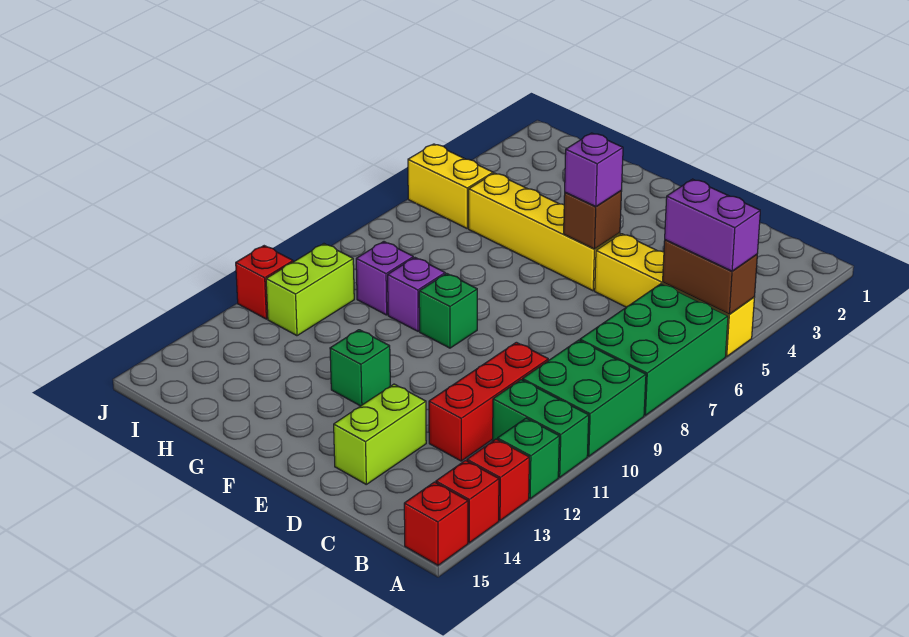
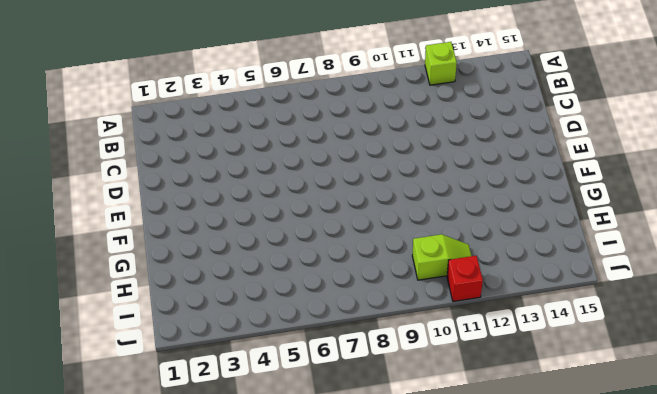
lime 1x1 brick [425,42,457,85] -> green 1x1 brick [498,418,559,499]
lime 1x2 slope [412,234,471,280] -> lime 1x2 brick [266,244,354,336]
none -> yellow 1x4 brick [595,234,755,357]
none -> green 2x3 brick [580,284,728,415]
none -> green 2x2 brick [522,340,646,456]

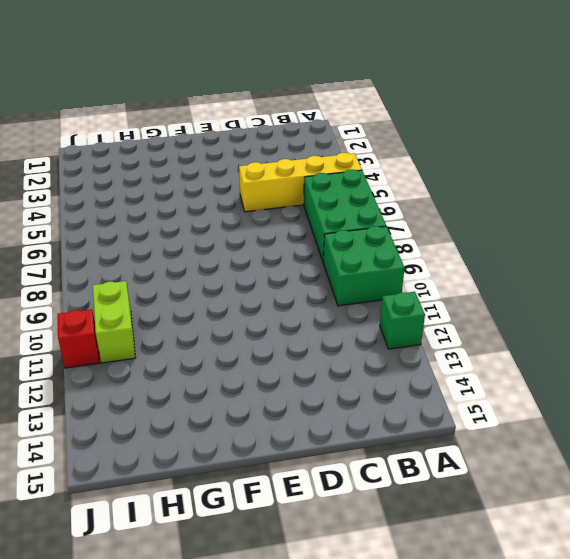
none -> green 1x2 brick [493,380,589,477]
none -> red 1x1 brick [467,439,529,521]
none -> red 1x1 brick [436,460,499,543]

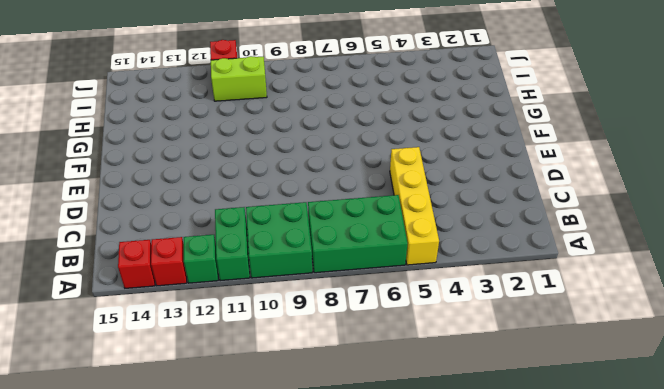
none -> red 1x1 brick [404,482,468,565]
none -> red 1x3 brick [429,342,548,461]
none -> lime 1x2 brick [334,384,426,484]

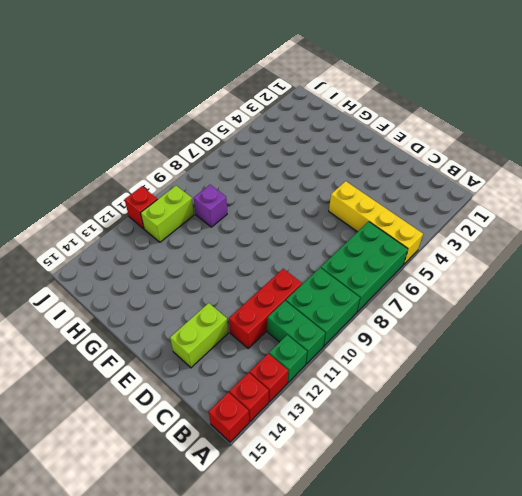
none -> yellow 1x4 brick [469,173,620,291]
none -> green 1x1 brick [419,273,477,348]
none -> green 1x1 brick [330,330,390,406]

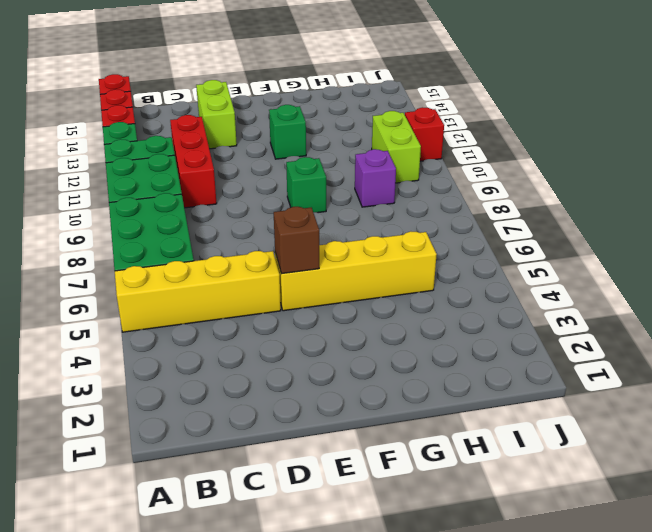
none -> purple 1x1 brick [388,258,445,331]
none -> yellow 1x2 brick [408,144,493,228]
none -> brown 1x2 brick [663,240,757,314]

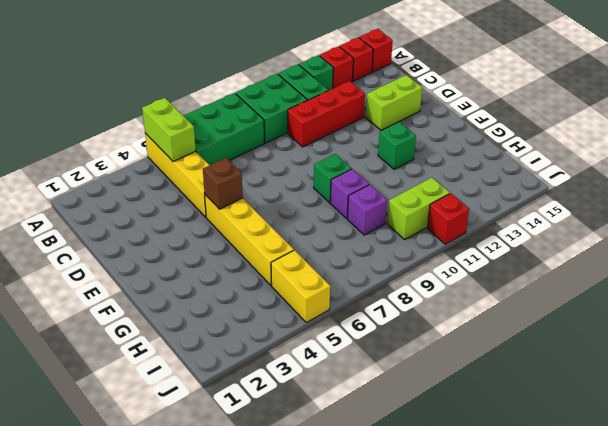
lime 1x2 brick [142,98,196,162] -> brown 1x2 brick [663,240,757,314]
none -> purple 1x2 brick [665,179,760,271]
none -> purple 1x1 brick [565,133,623,207]

